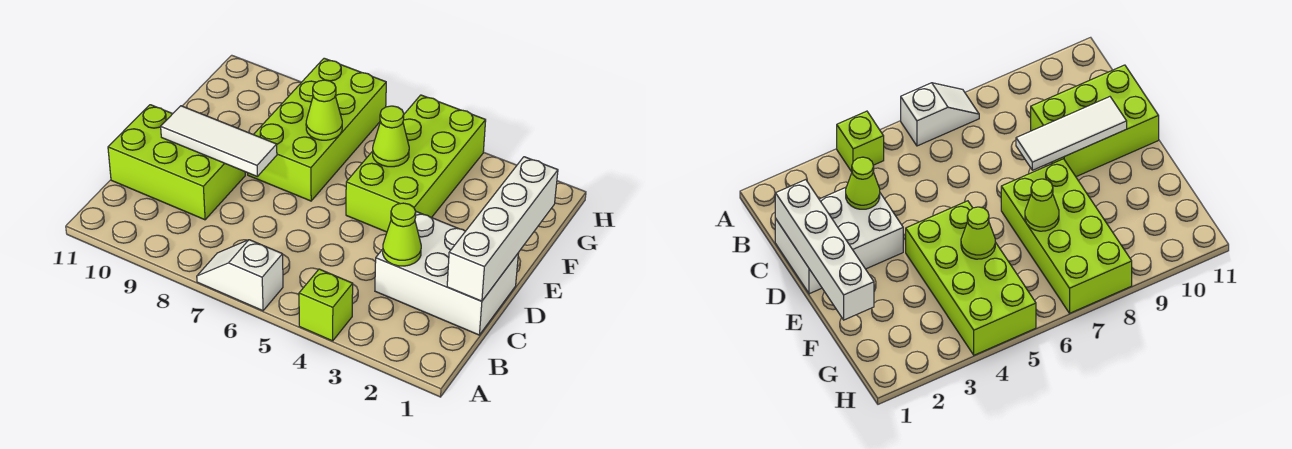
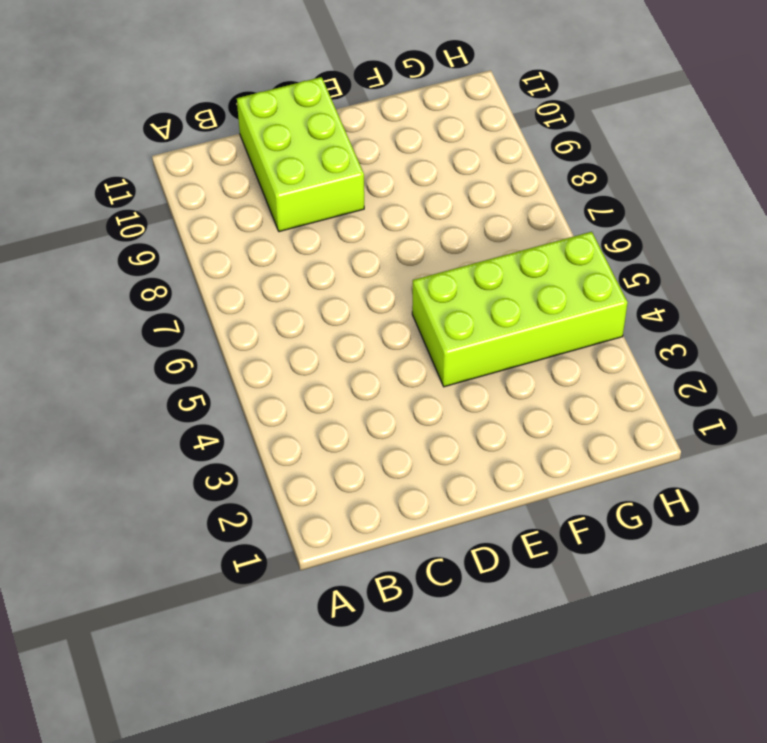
none -> lime 1x1 brick [299,269,353,341]
none -> white 1x2 slope [197,240,283,311]

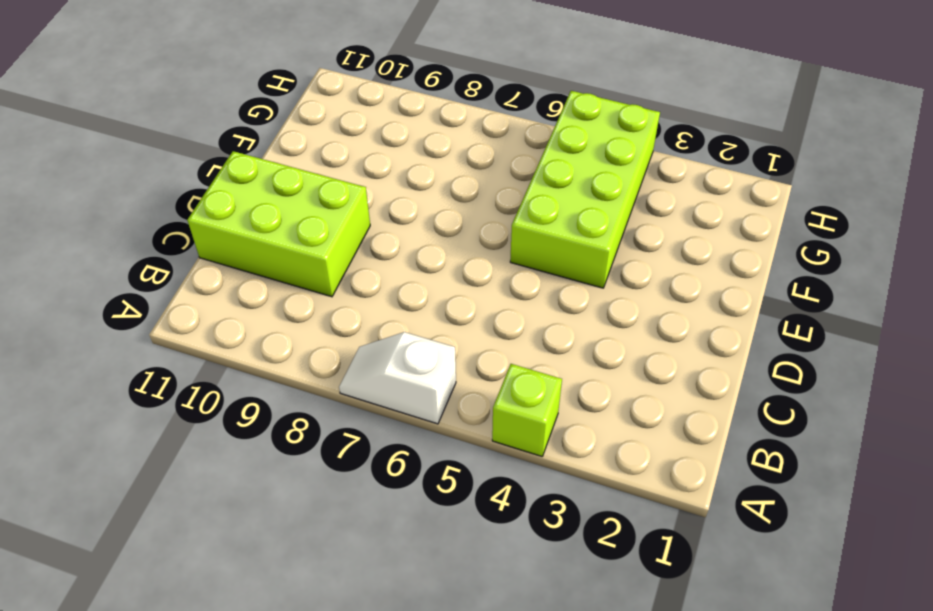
none -> white 2x3 brick [375,212,518,335]
none -> lime 2x4 brick [248,58,386,201]

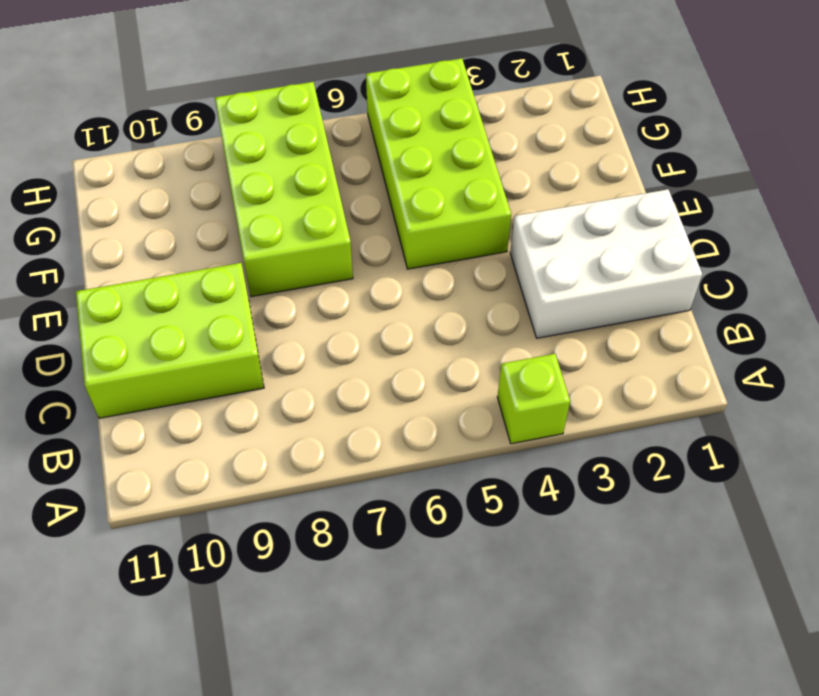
none -> white 1x2 slope [197,240,283,311]
none -> white 1x4 brick [447,157,558,301]

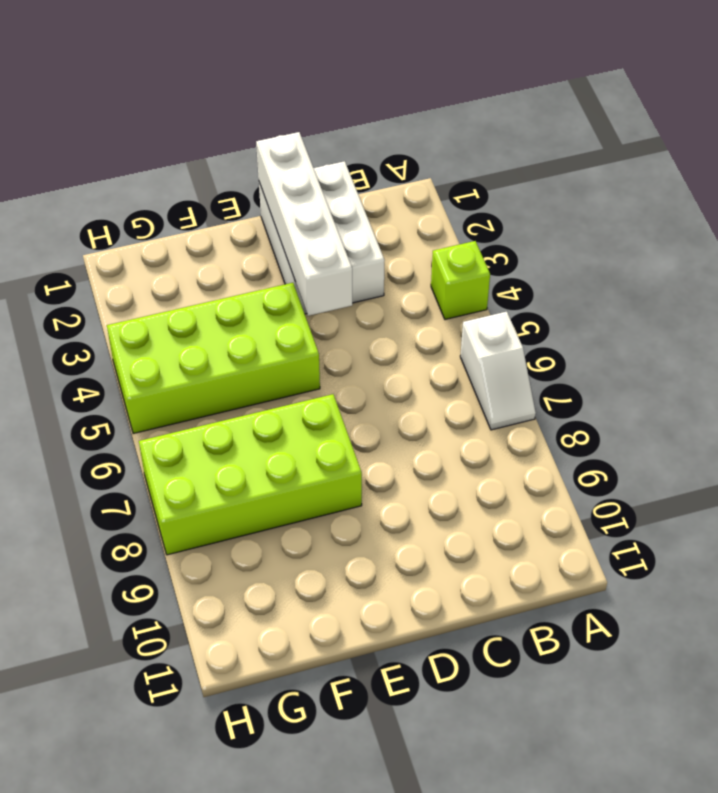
white 1x4 brick [256,132,352,316] -> white 1x4 brick turned to [447,157,558,301]
none -> lime 2x3 brick [108,105,245,220]
none -> lime 1x1 cone [383,203,421,266]

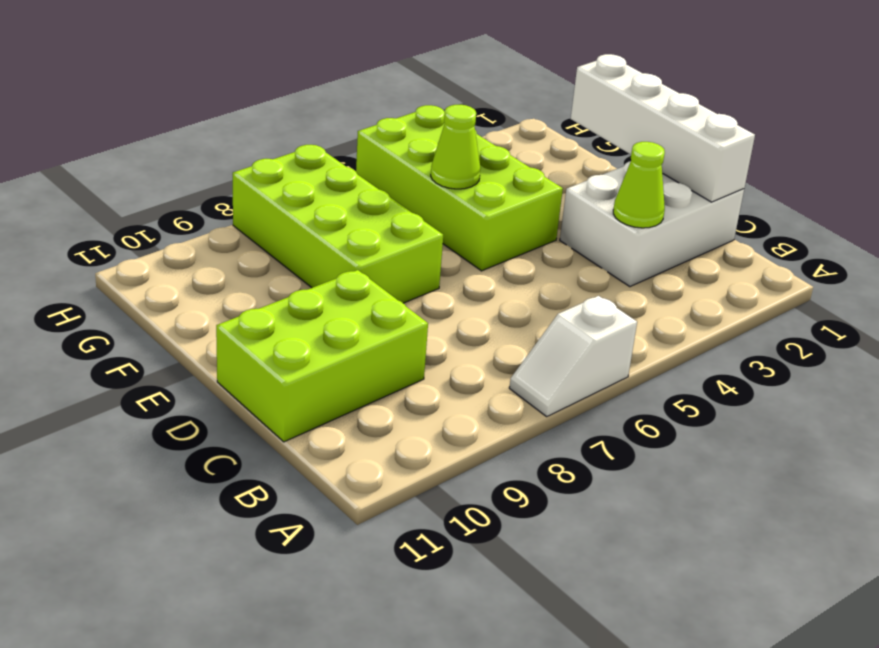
none -> lime 1x1 brick [299,269,353,341]
none -> white 1x3 tile [161,106,277,176]

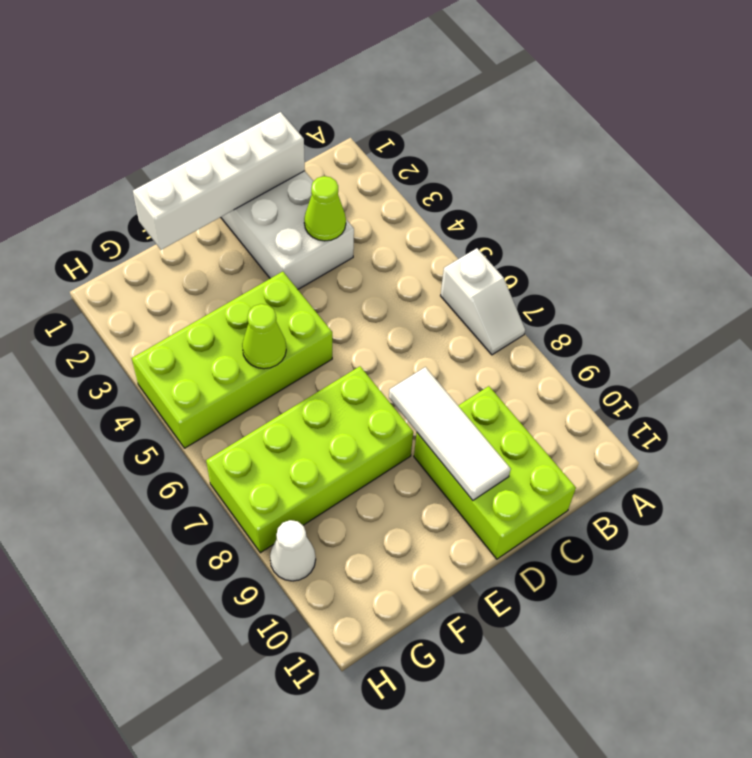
white 1x1 cone [270,520,316,581] -> none
none -> lime 1x1 brick [299,269,353,341]
none -> lime 1x1 cone [306,80,342,140]

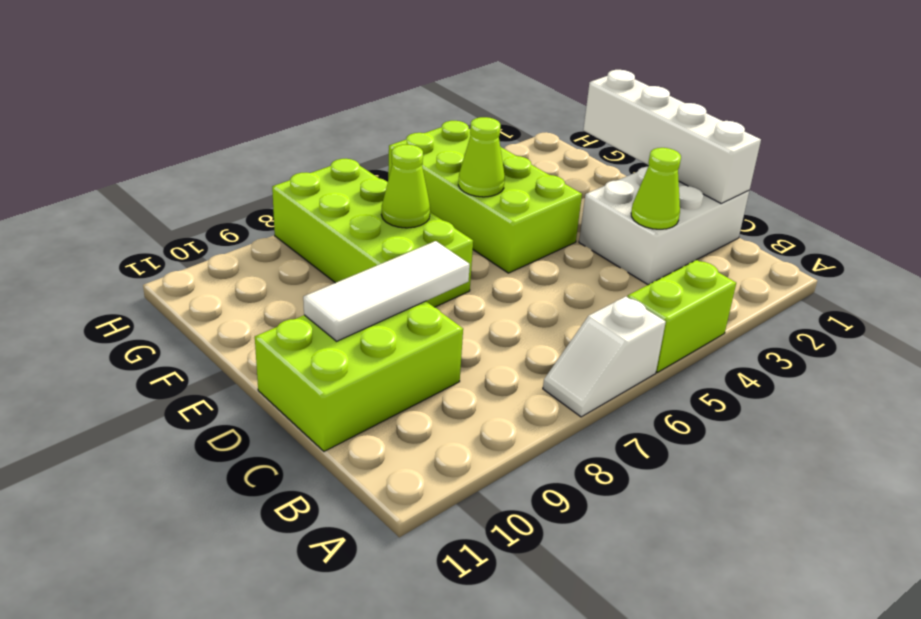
lime 1x2 brick [628,260,736,372] -> lime 1x1 brick [299,269,353,341]

